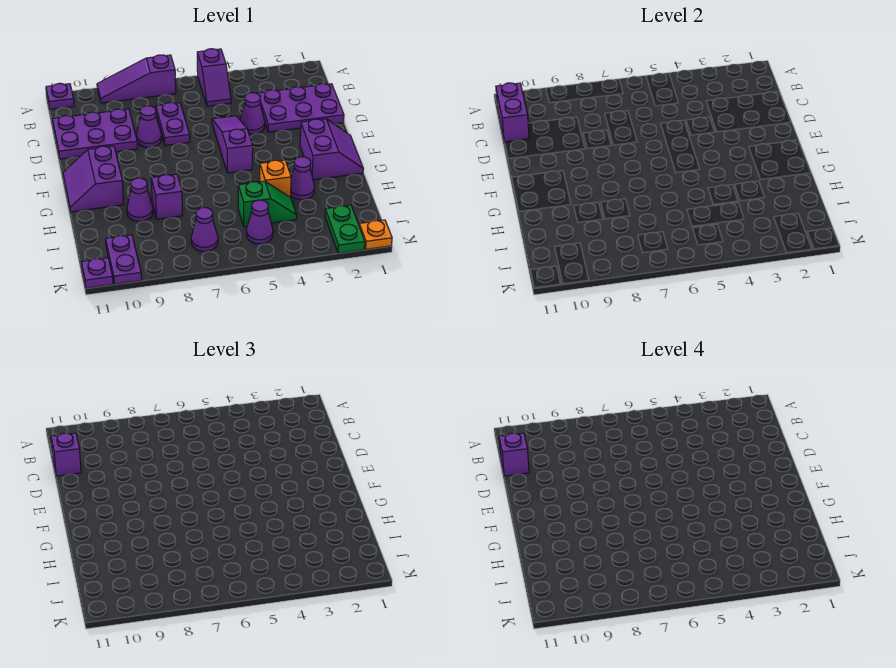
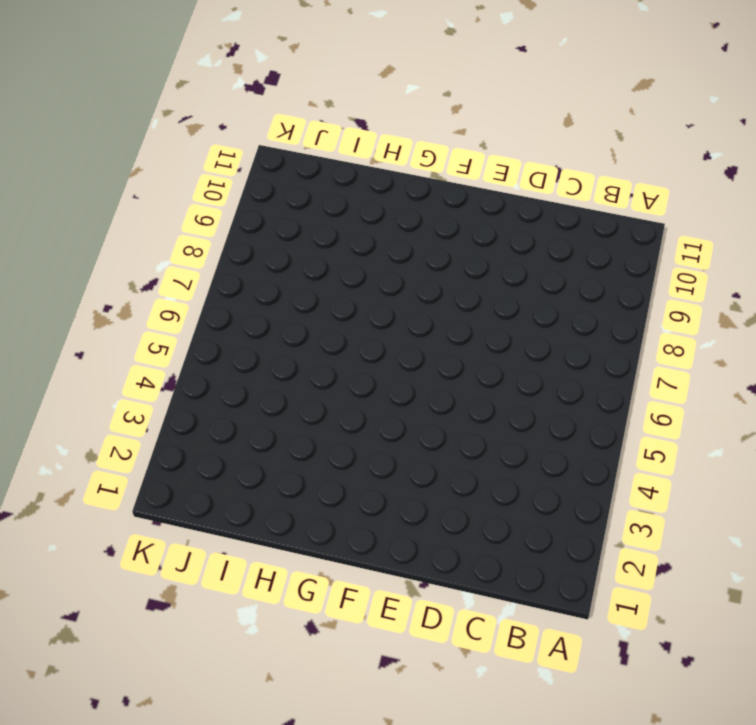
none -> purple 1x2 slope [197,49,231,106]
none -> purple 1x3 slope [97,55,176,103]
none -> purple 1x1 plate [46,84,74,109]

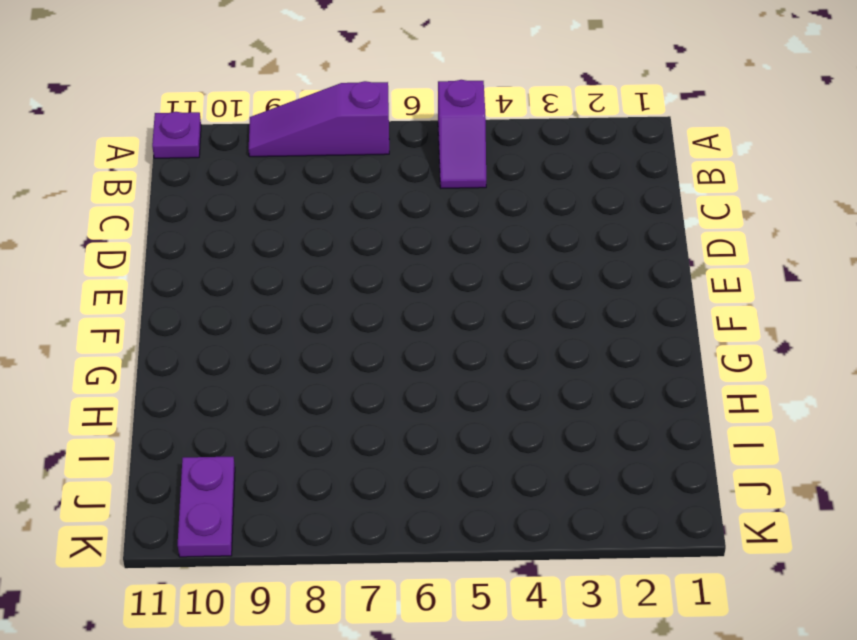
none -> purple 2x3 plate [258,84,344,132]
none -> purple 1x2 plate [156,103,190,145]
none -> purple 2x3 plate [52,109,137,159]

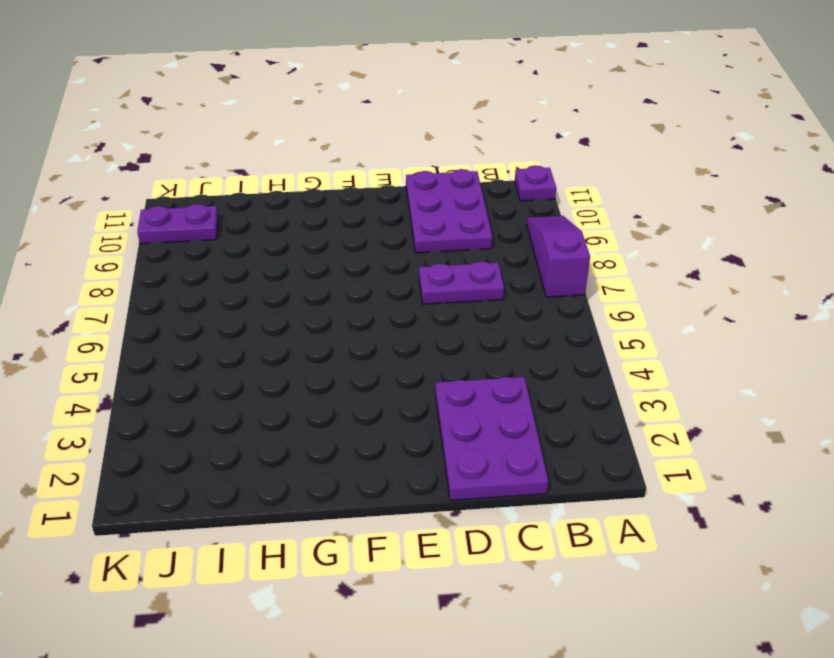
none -> purple 1x2 slope [197,49,231,106]
none -> purple 1x1 cone [240,93,265,134]
none -> purple 1x3 slope [212,116,253,173]

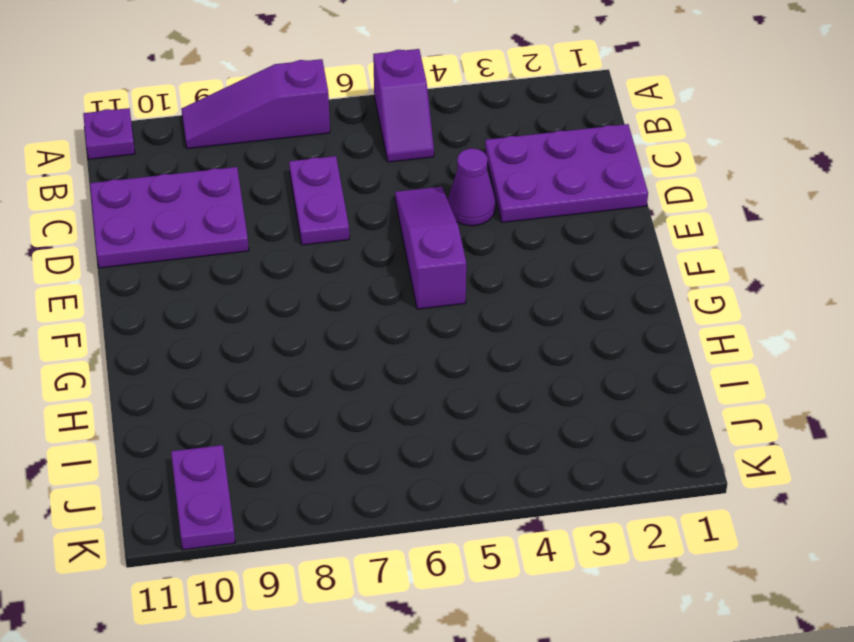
none -> purple 1x1 cone [137,106,161,147]
none -> purple 2x2 slope [300,119,363,180]
none -> purple 2x2 slope [63,146,124,212]

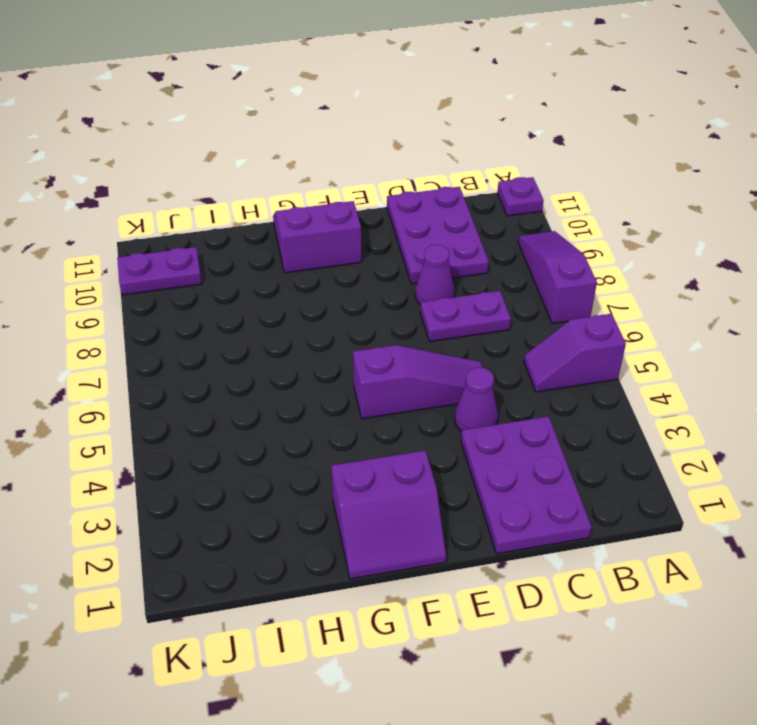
none -> purple 1x1 cone [291,157,315,200]
none -> orange 1x1 brick [260,160,291,197]
none -> purple 1x1 brick [151,174,183,219]

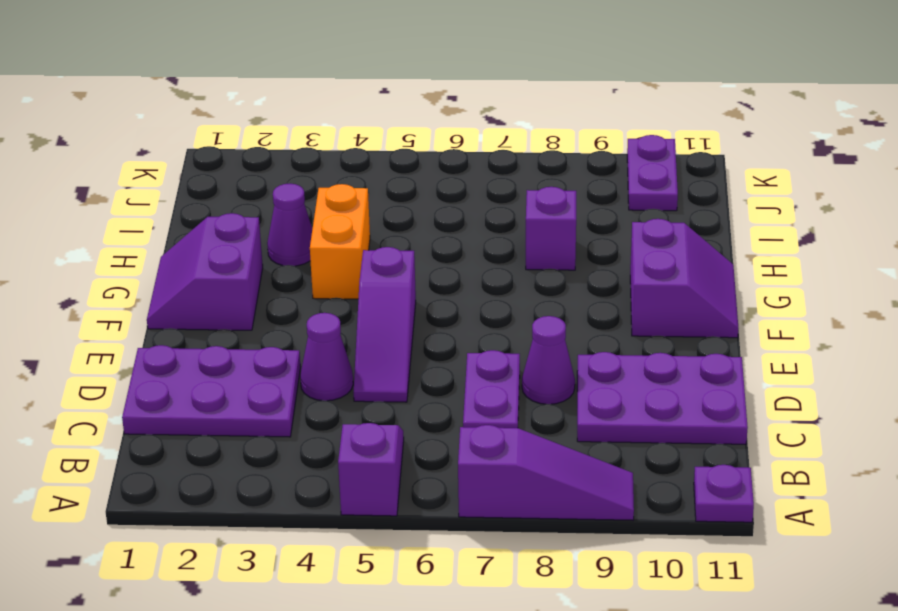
orange 1x2 brick [310,184,370,299] -> orange 1x1 brick [260,160,291,197]
none -> purple 1x1 cone [127,178,153,221]
none -> green 1x2 slope [238,181,297,227]
none -> green 1x2 plate [325,205,365,253]

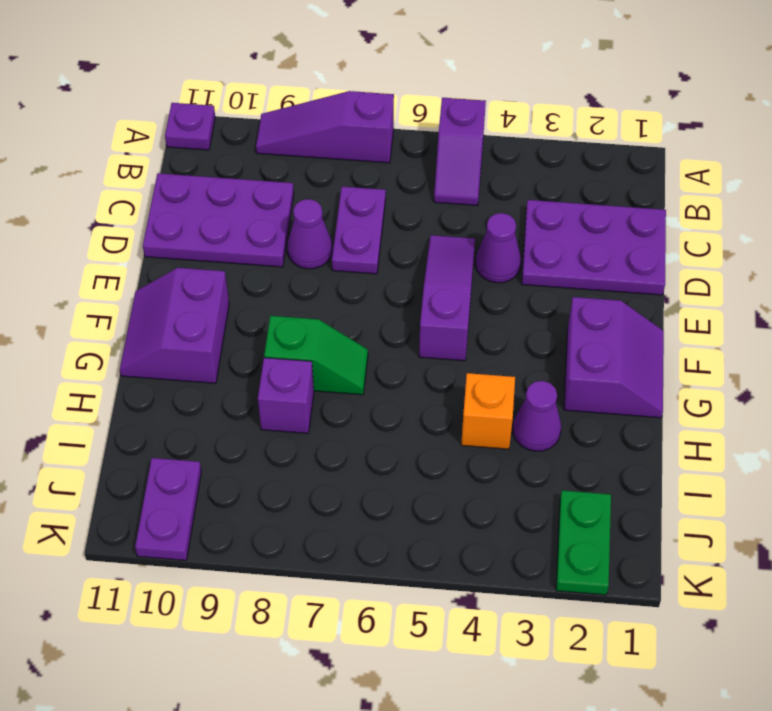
green 1x2 slope [264,316,368,395] -> green 1x2 slope moved to [238,181,297,227]
none -> purple 1x1 cone [127,178,153,221]
none -> purple 1x1 cone [246,200,273,244]
none -> purple 1x1 cone [191,208,218,251]

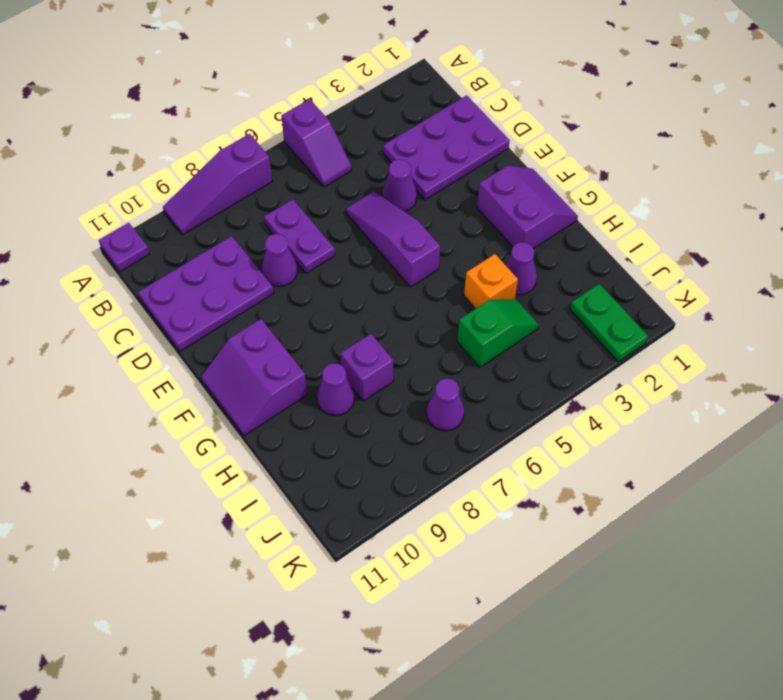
none -> purple 1x1 cone [246,200,273,244]
none -> purple 1x2 plate [106,235,141,284]
none -> orange 1x1 plate [359,220,392,249]

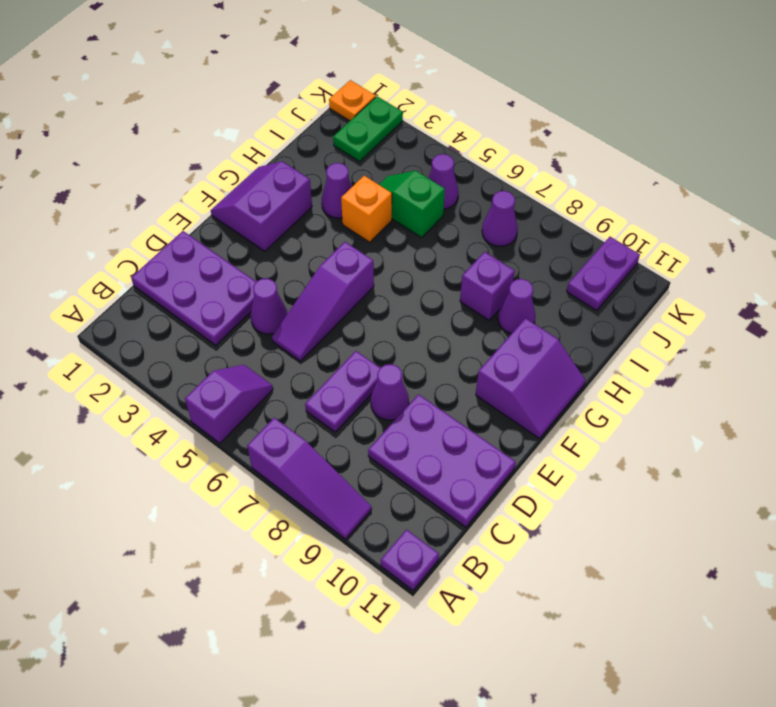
none -> purple 1x1 plate [81,258,113,288]
none -> purple 1x2 brick [496,83,529,142]
none -> purple 1x1 brick [51,433,81,476]

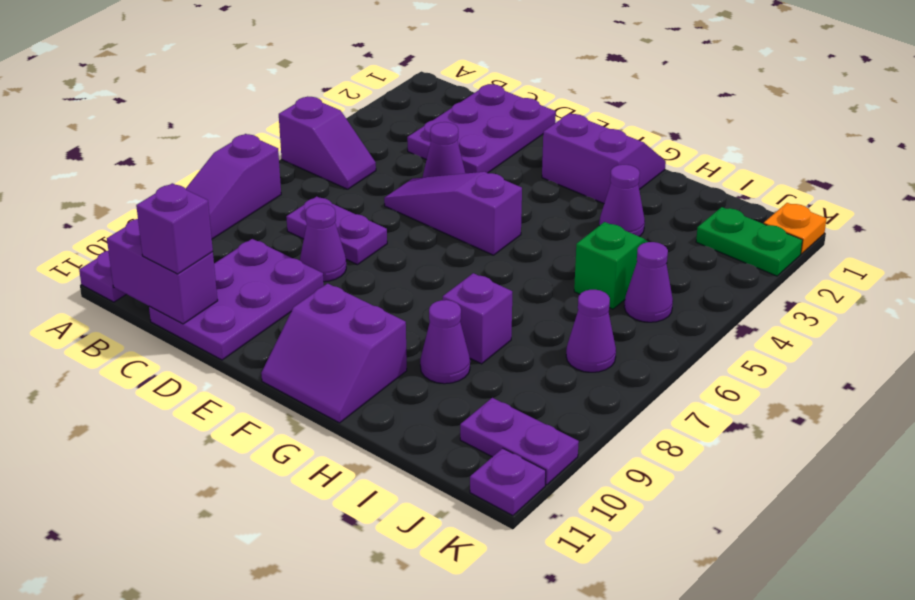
none -> orange 1x1 brick [260,160,291,197]
none -> purple 1x1 brick [499,433,529,476]

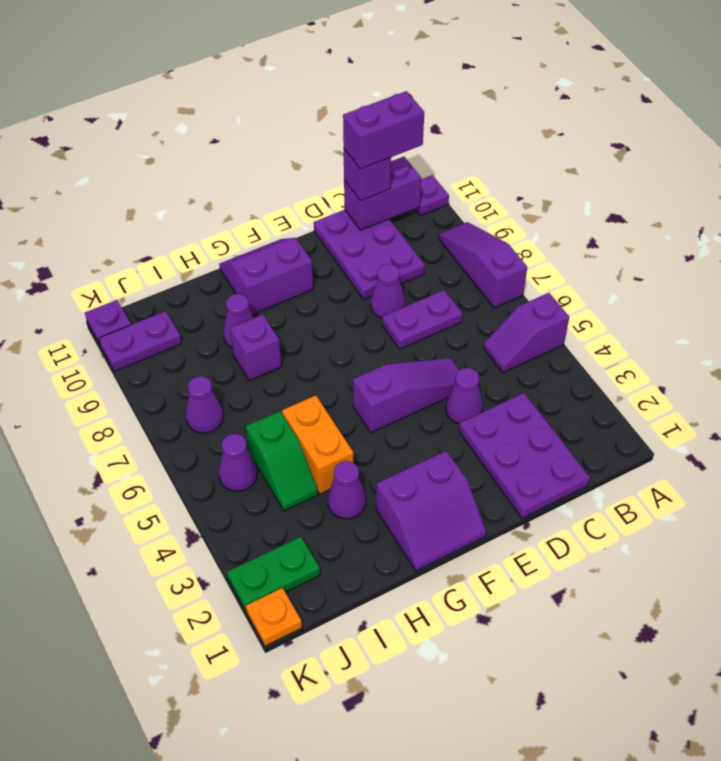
purple 1x2 brick [343,91,424,169] -> purple 1x1 brick [499,433,529,476]
orange 1x2 brick [282,395,354,494] -> orange 1x1 brick [260,160,291,197]

